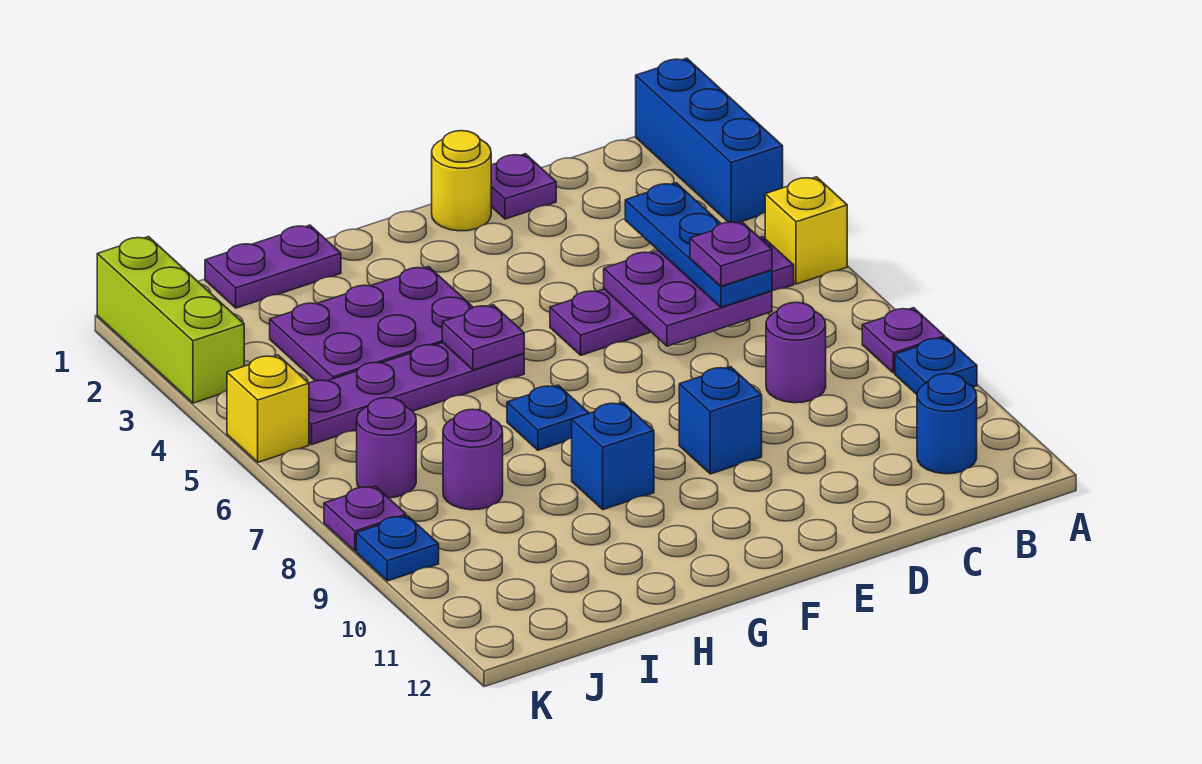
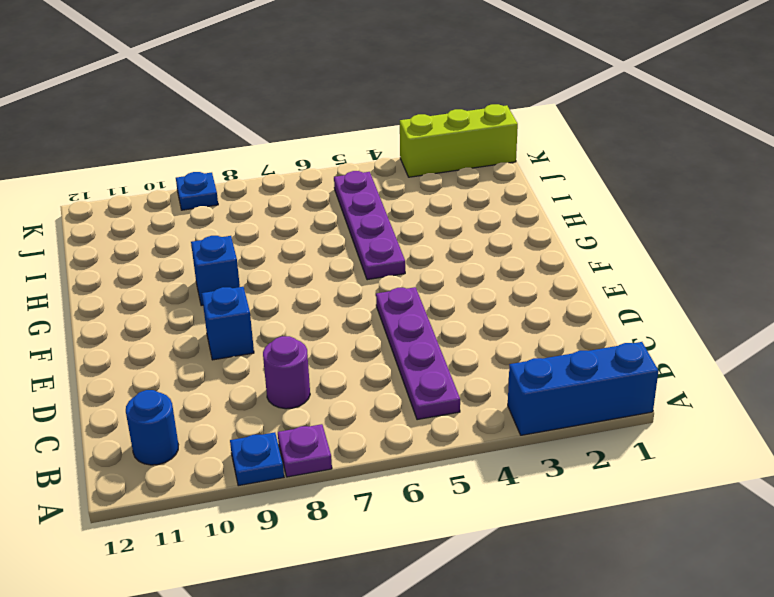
none -> yellow 1x1 brick [765,177,847,284]
none -> purple 1x1 plate [491,154,556,219]
none -> yellow 1x1 round brick [432,131,491,231]

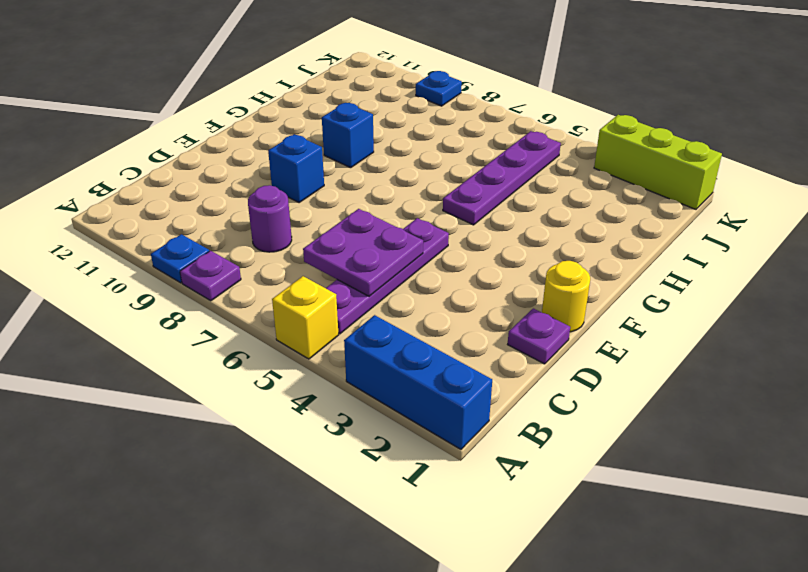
none -> blue 1x1 round brick [917,374,977,474]
none -> purple 2x3 plate [270,267,473,381]
none -> blue 1x1 plate [507,385,589,450]

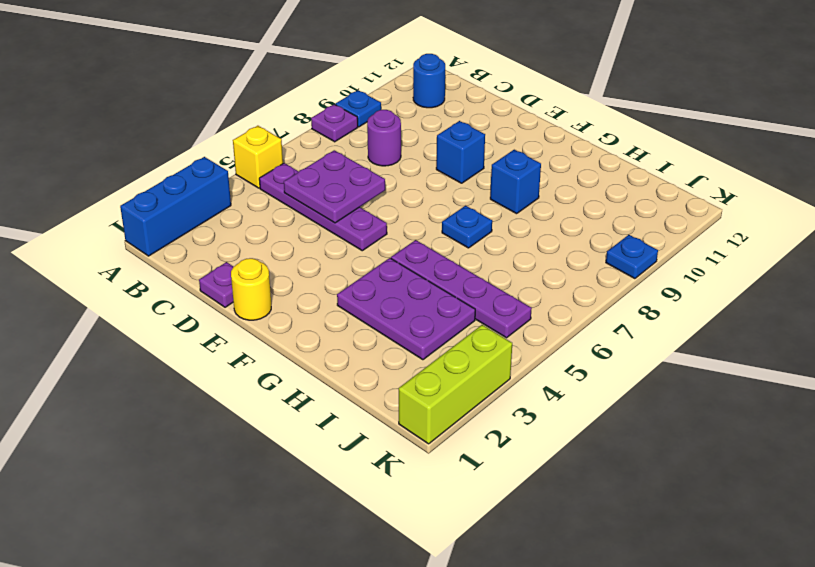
none -> purple 1x2 plate [205,225,341,308]
none -> purple 1x1 round brick [443,409,503,510]
none -> purple 1x1 round brick [357,398,416,498]

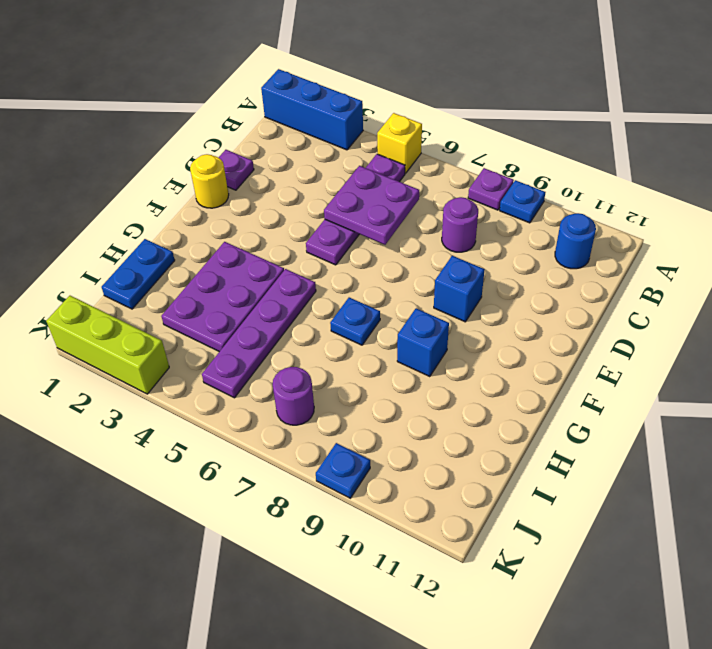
blue 1x2 plate [102,239,175,309] -> purple 1x2 plate [205,225,341,308]
none -> purple 1x1 round brick [443,409,503,510]
none -> yellow 1x1 brick [227,355,309,462]
none -> purple 1x1 plate [324,486,406,551]

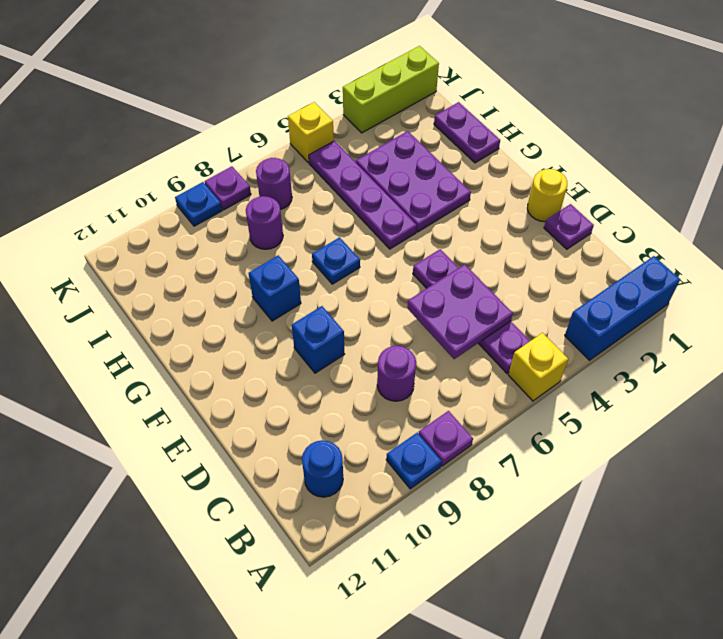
none -> purple 1x1 plate [442,305,524,370]
none -> blue 1x3 plate [625,183,772,307]
none -> purple 1x1 plate [690,221,772,286]

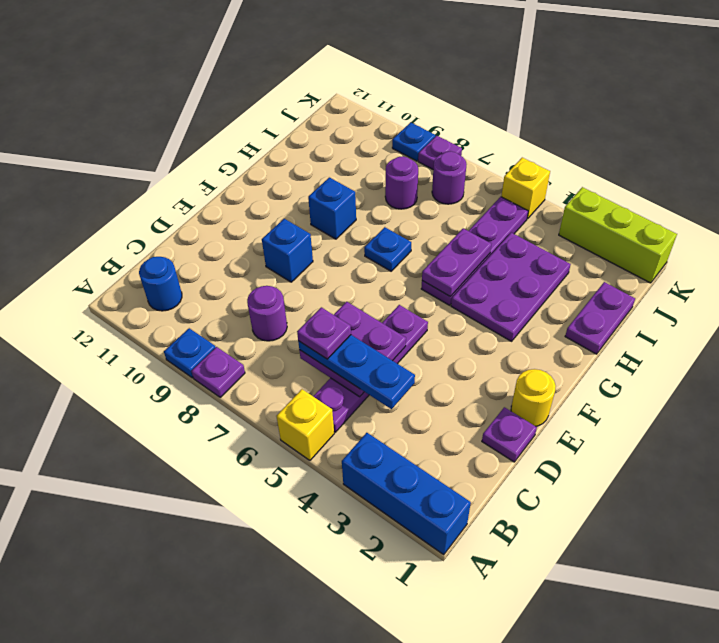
purple 1x2 plate [422,228,491,297] -> purple 1x1 plate [442,305,524,370]

